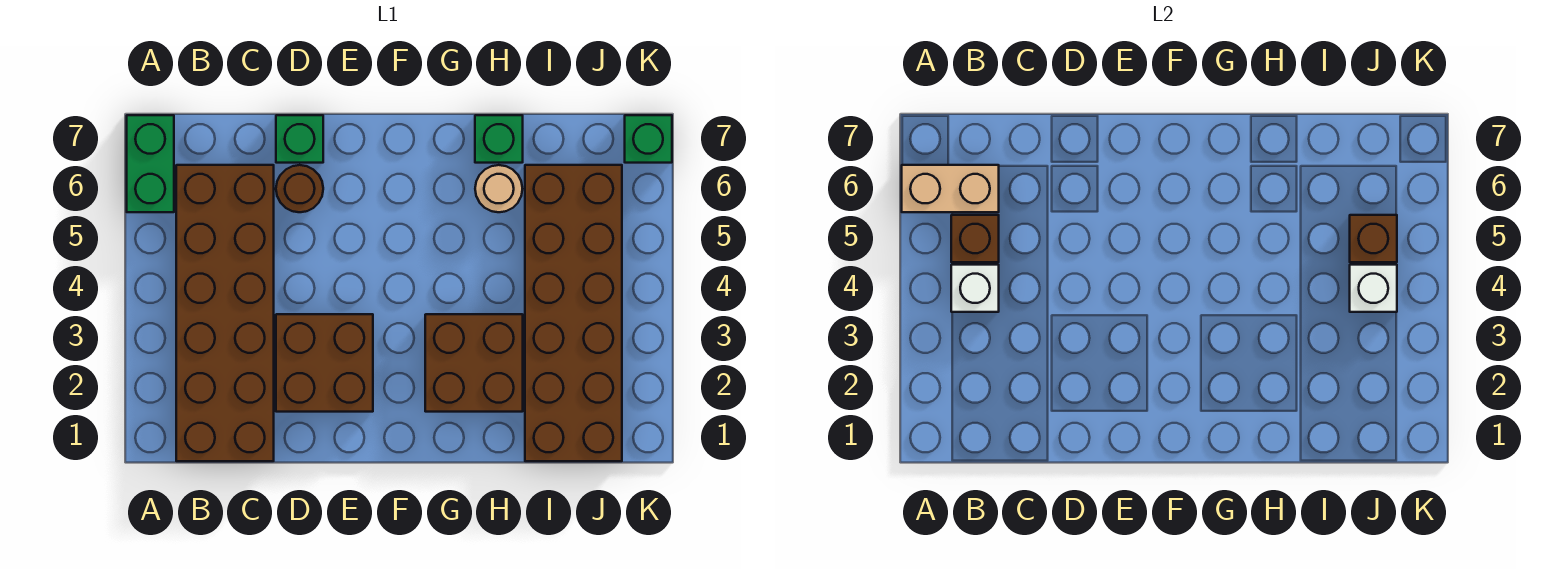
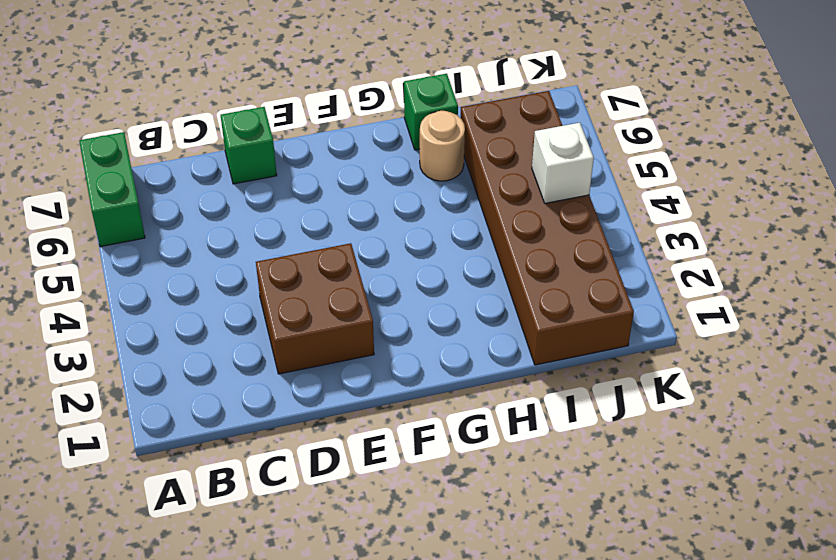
none -> brown 2x6 brick [176,165,274,461]
none -> brown 1x1 round brick [276,165,323,212]
none -> brown 2x2 brick [425,314,523,412]

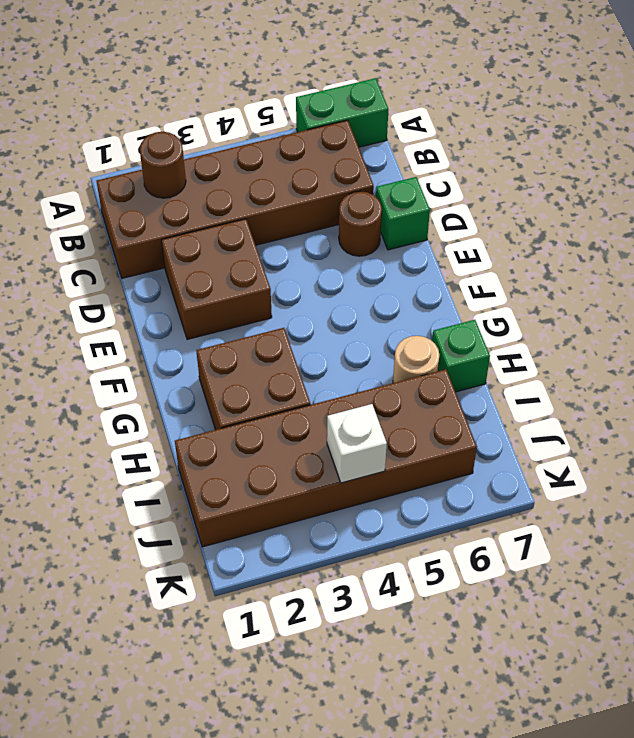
brown 1x1 round brick [140,132,186,198] -> none
none -> green 1x1 brick [625,115,672,163]
none -> tan 1x2 brick [902,165,999,212]
none -> white 1x1 brick [951,265,999,312]

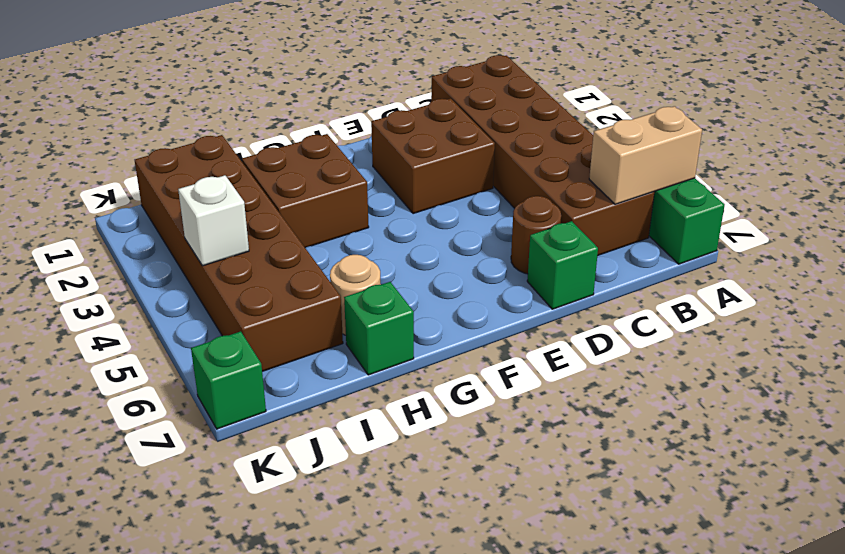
none -> white 1x1 brick [951,265,999,312]
none -> brown 1x1 brick [951,215,999,262]
none -> brown 1x1 brick [1350,215,1397,262]

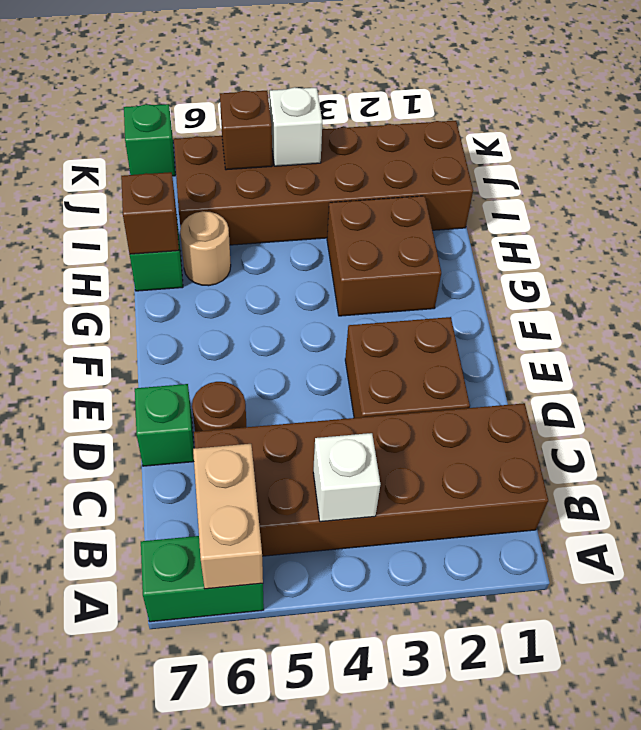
brown 1x1 brick [121,172,179,254] -> brown 1x1 brick moved to [951,215,999,262]

